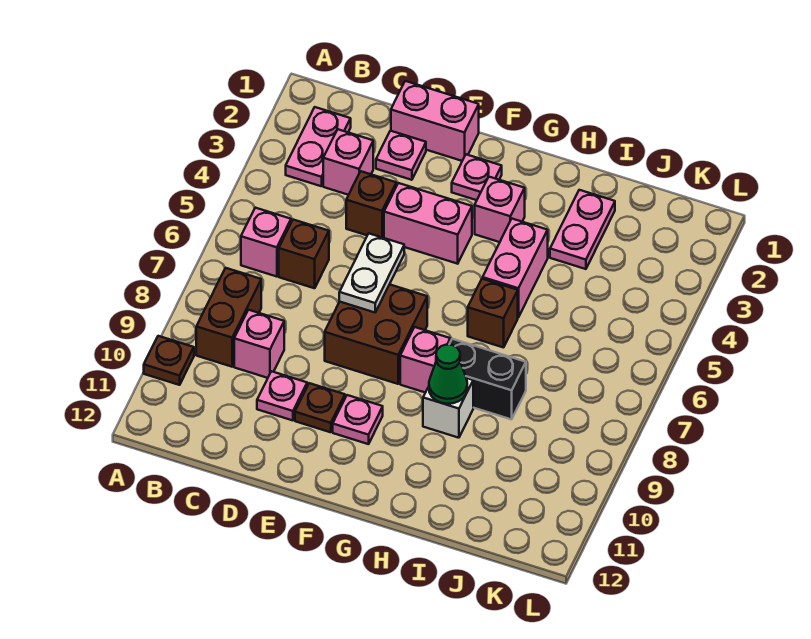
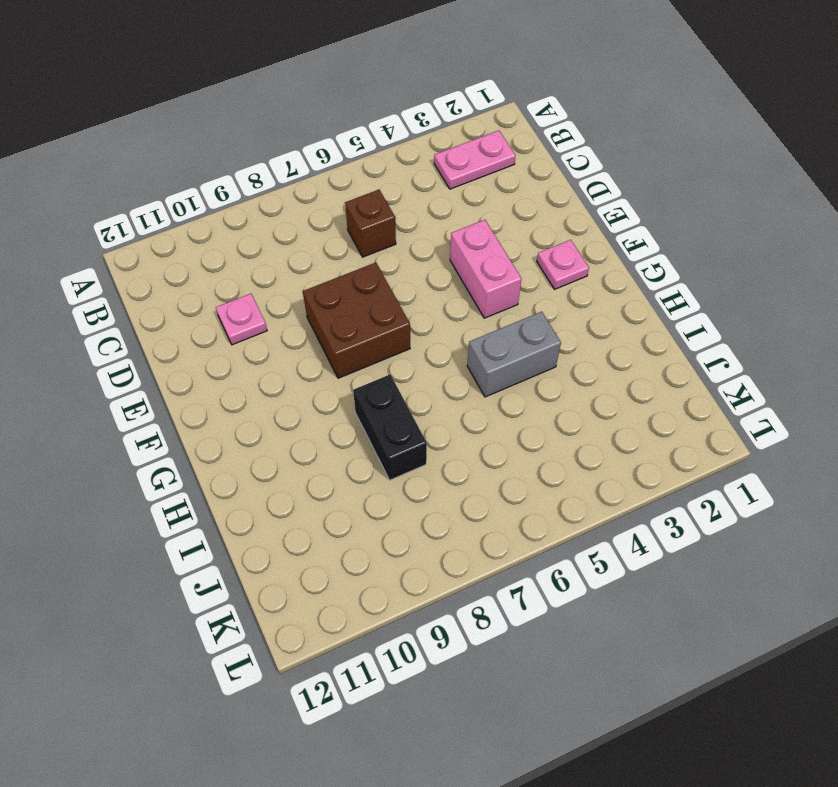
grey 1x2 brick [467,312,561,397] -> pink 1x2 brick [483,219,548,317]
none -> brown 1x1 plate [144,336,194,385]
none -> pink 1x1 brick [241,208,291,277]
none -> brown 1x2 brick [196,268,261,367]

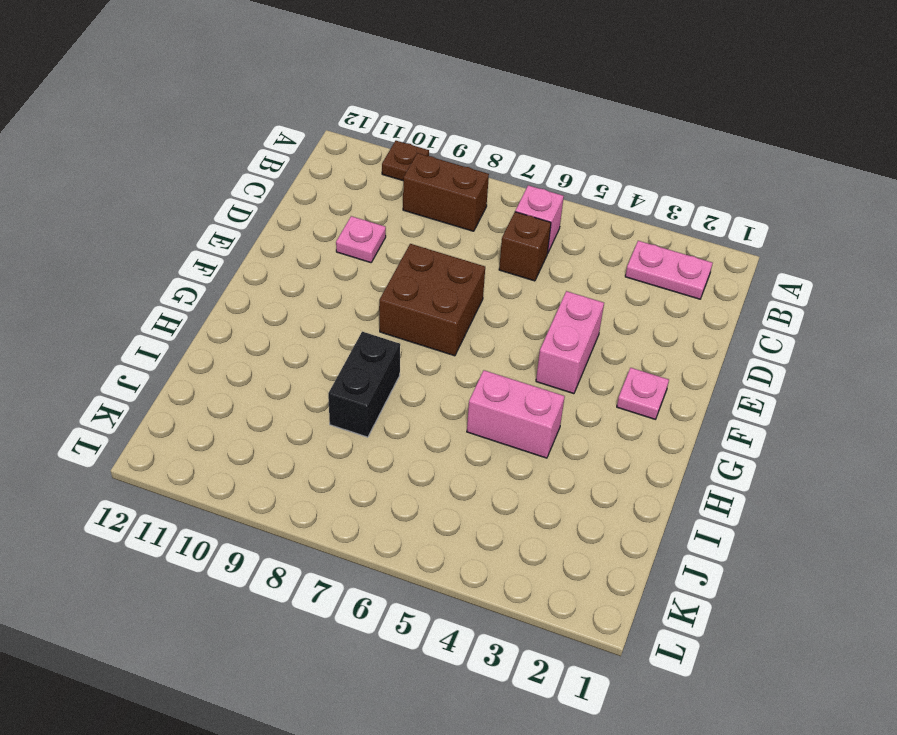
none -> pink 1x1 brick [323,129,373,195]
none -> pink 1x1 brick [234,310,284,378]
none -> pink 1x2 brick [391,81,479,161]

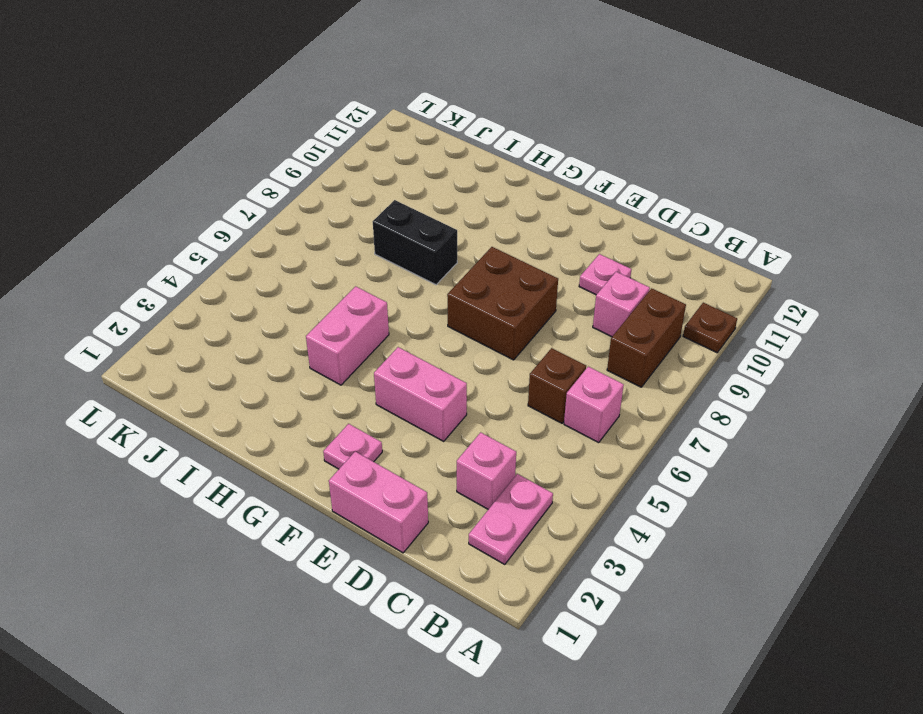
none -> pink 1x1 plate [376,131,426,180]
none -> brown 1x1 brick [346,171,396,238]
none -> brown 1x1 plate [295,383,345,432]

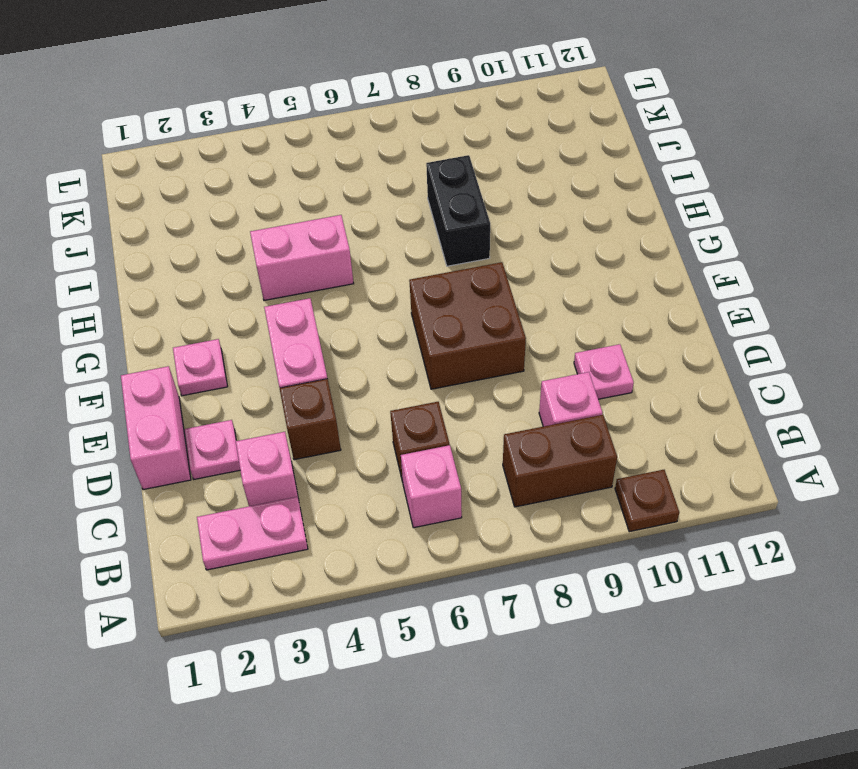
none -> brown 1x1 plate [295,383,345,432]
none -> pink 1x1 plate [333,395,383,444]
none -> pink 1x1 brick [475,177,525,242]

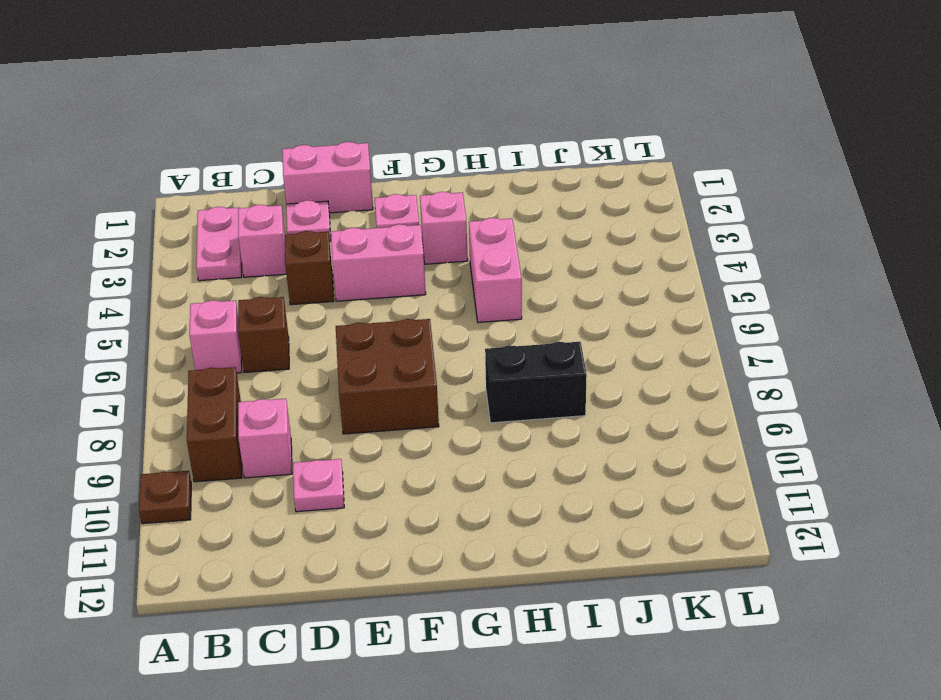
none -> brown 1x1 plate [295,383,345,432]
none -> pink 1x1 plate [333,395,383,444]
none -> pink 1x1 brick [400,327,450,393]

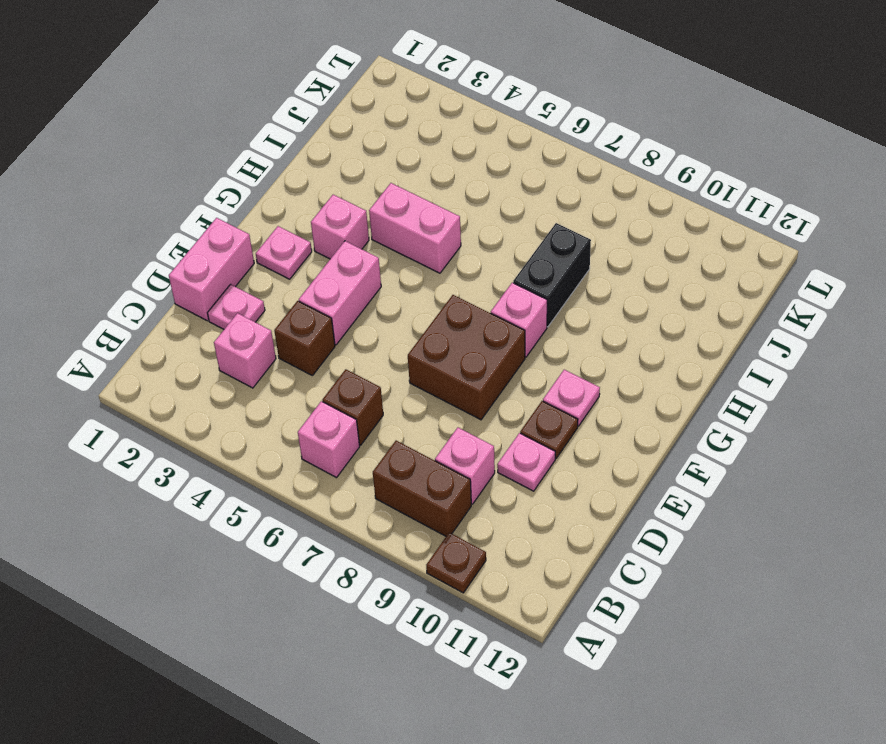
none -> pink 1x2 plate [286,107,351,186]
none -> brown 1x1 brick [468,279,518,348]
none -> white 1x1 brick [423,378,473,438]

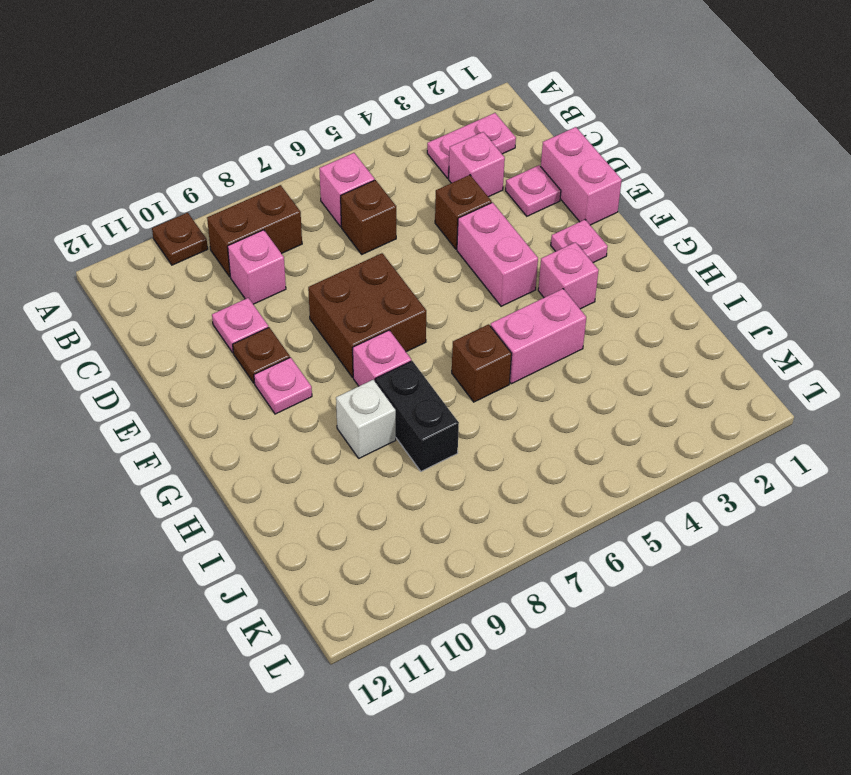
none -> pink 1x2 plate [550,190,615,269]
none -> white 1x2 plate [339,234,404,312]
none -> green 1x1 cone [429,345,467,404]

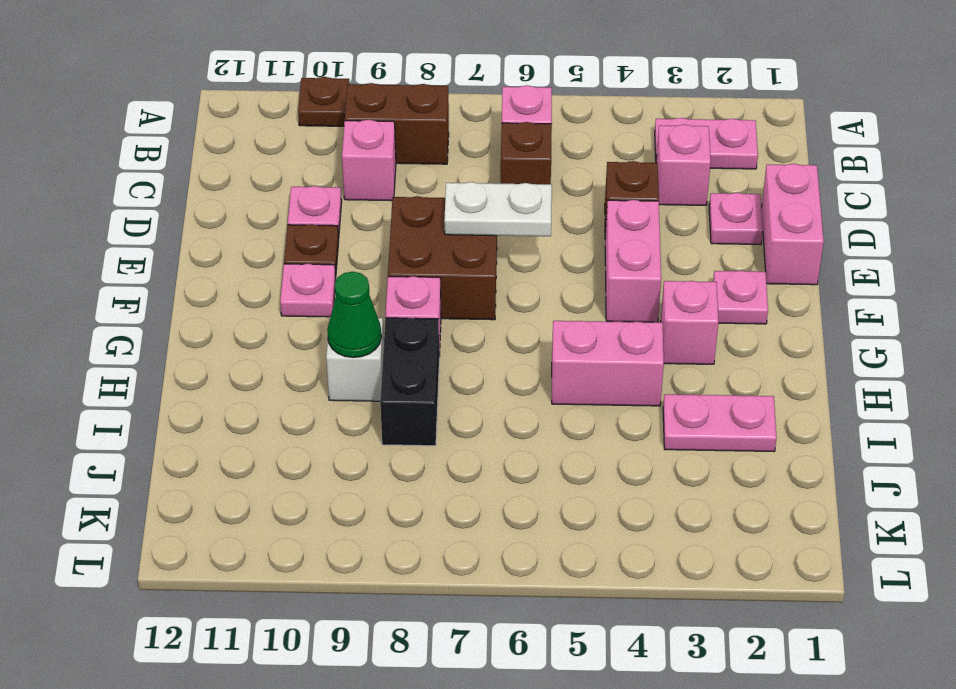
none -> brown 1x1 brick [468,279,518,348]

